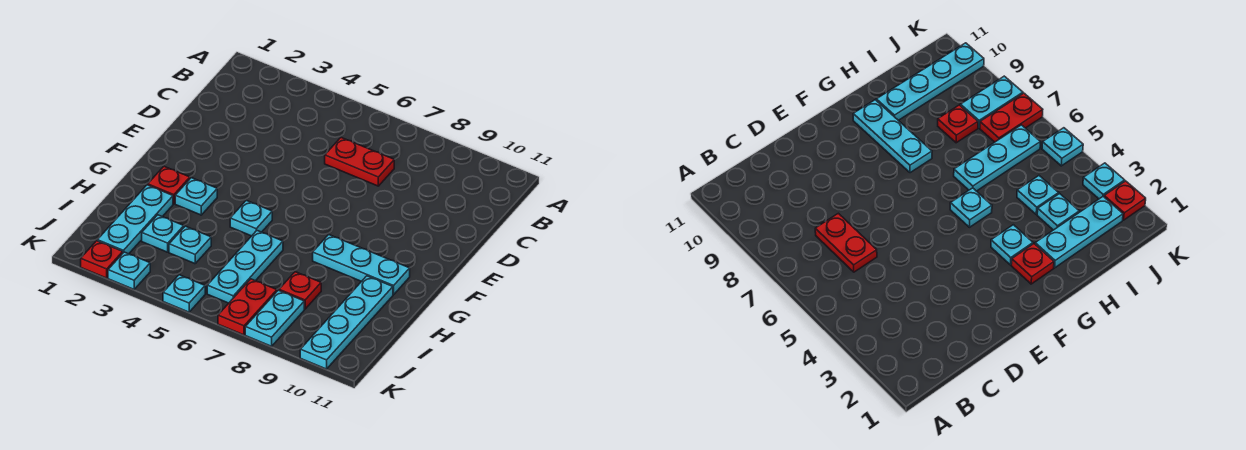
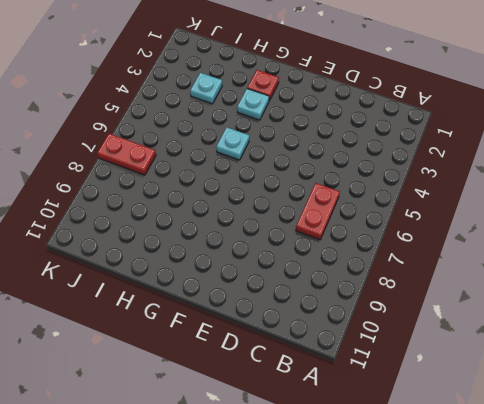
none -> cyan 1x3 plate [313,235,410,295]
none -> cyan 1x3 plate [97,185,173,254]
none -> cyan 1x3 plate [207,231,283,303]

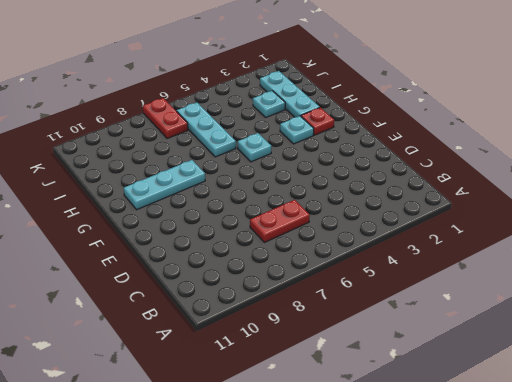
none -> cyan 1x4 plate [300,276,393,369]
none -> cyan 1x1 plate [169,226,211,264]
none -> red 1x1 plate [279,272,321,309]

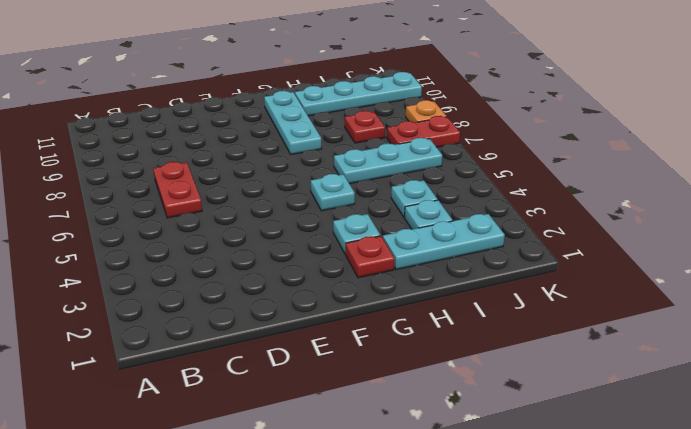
orange 1x1 plate [406,100,447,122] -> cyan 1x2 plate [245,290,304,346]
none -> red 1x1 plate [81,241,123,278]
none -> cyan 1x1 plate [108,252,150,289]
none -> cyan 1x1 plate [163,275,205,312]

